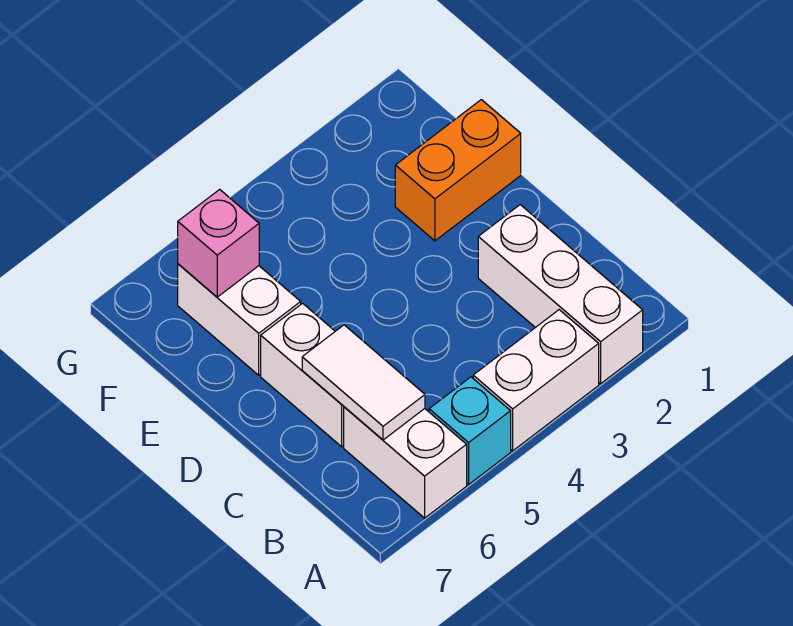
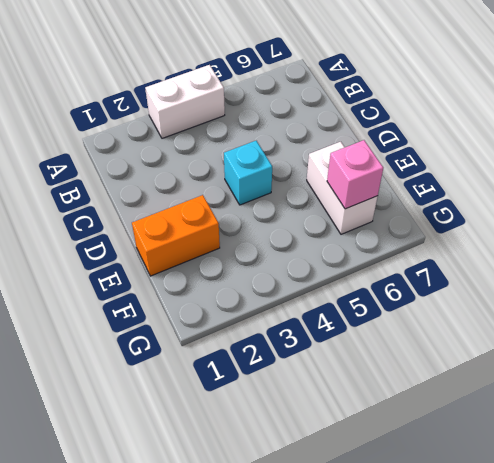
cyan 1x1 brick [224,141,272,205] -> cyan 1x1 brick moved to [429,377,511,484]
none -> white 1x3 brick [478,205,643,384]
none -> white 1x2 brick [344,407,467,518]

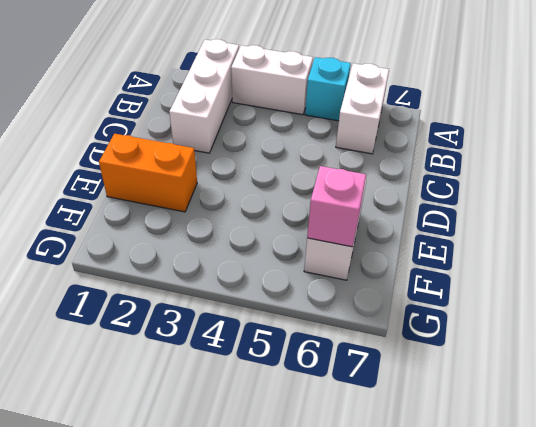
none -> white 1x2 brick [261,303,344,447]
none -> white 1x2 tile [302,325,425,440]

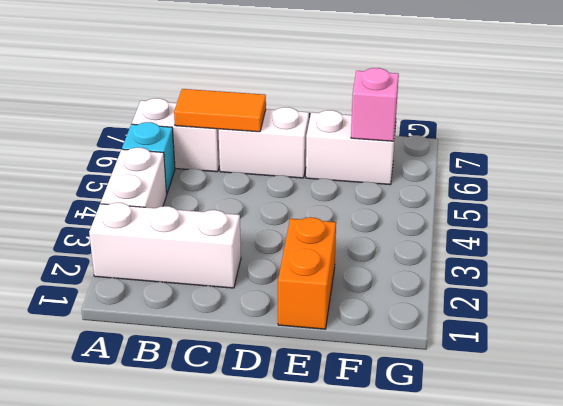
orange 1x2 tile [174,89,266,132] -> white 1x2 tile [302,325,425,440]

